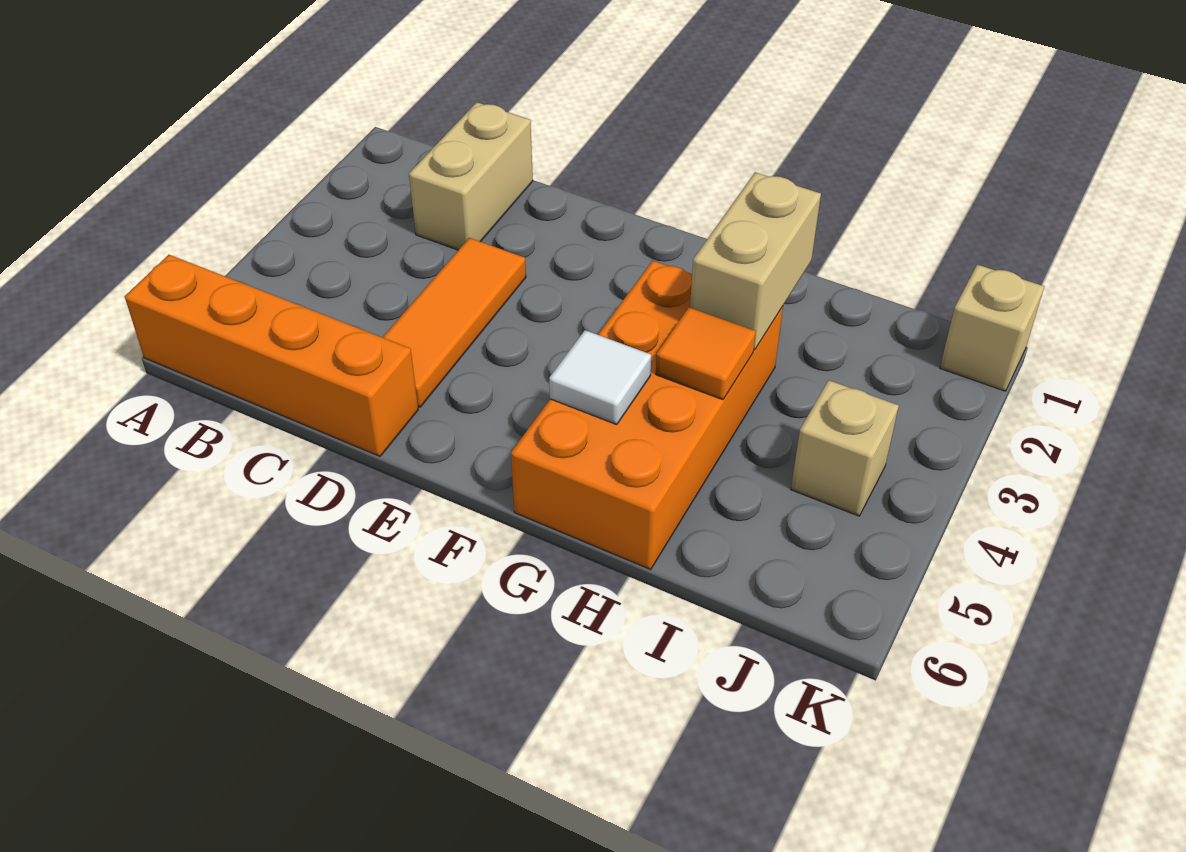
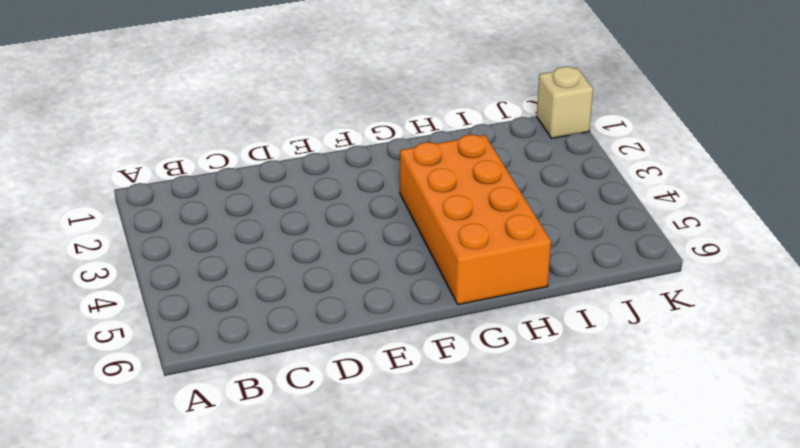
none -> orange 1x4 brick [125,255,418,456]
none -> tan 1x2 brick [409,102,533,250]

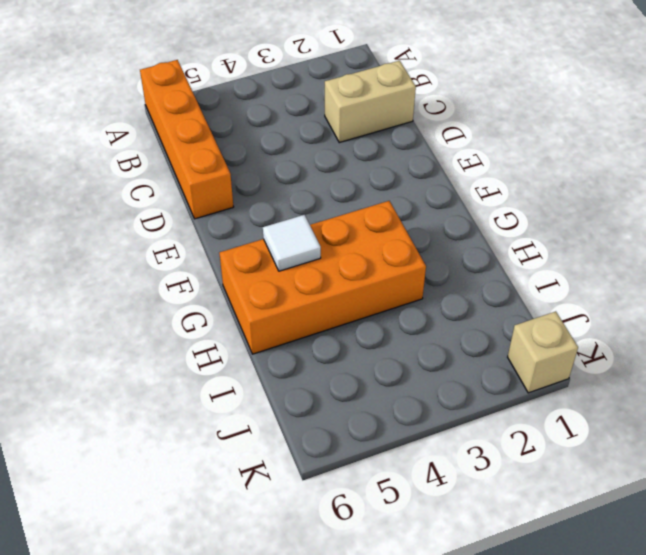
none -> orange 1x3 tile [382,238,526,407]
none -> tan 1x1 brick [791,380,899,516]

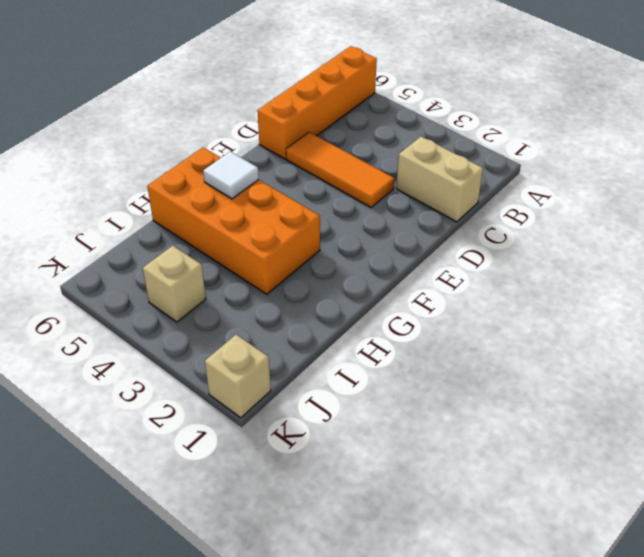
none -> tan 1x2 brick [690,172,821,350]
none -> orange 1x1 tile [656,307,756,400]

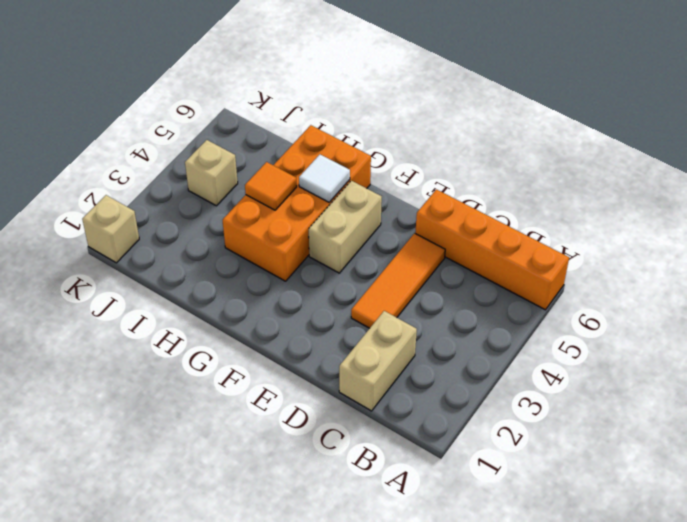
tan 1x2 brick [309,181,382,273] -> tan 1x2 brick moved to [690,172,821,350]

